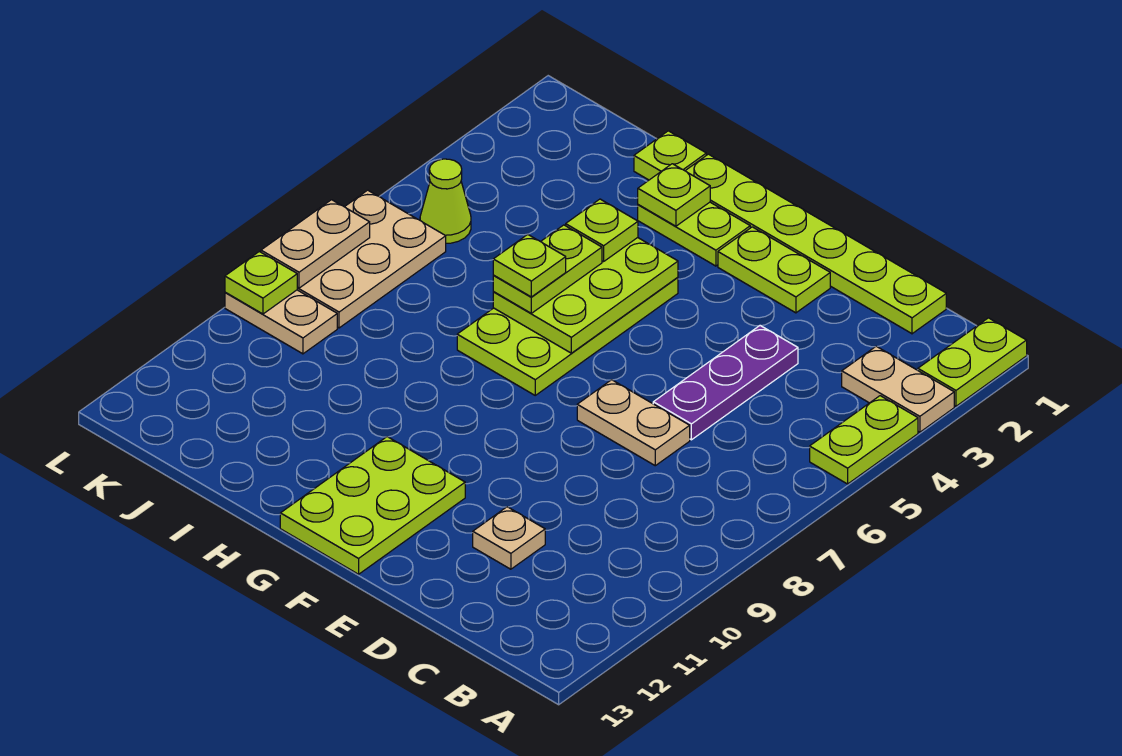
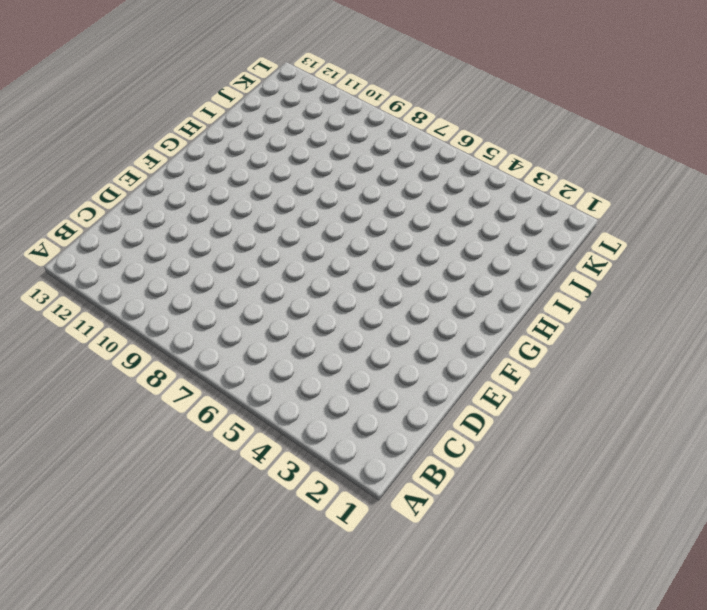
none -> lime 1x2 plate [918,318,1027,406]
none -> tan 1x2 plate [842,346,954,432]
none -> lime 1x2 plate [810,396,918,484]

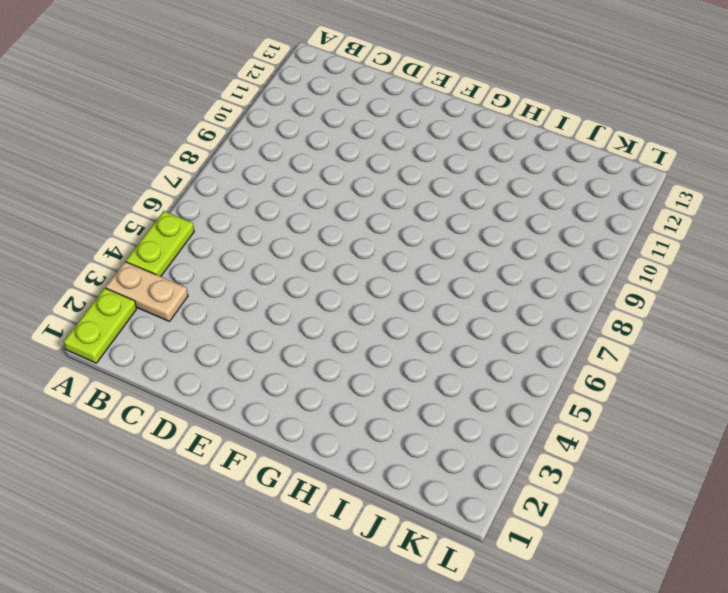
none -> lime 1x6 plate [686,154,946,334]
none -> purple 1x3 plate [653,326,798,440]
none -> tan 1x2 plate [577,380,690,466]

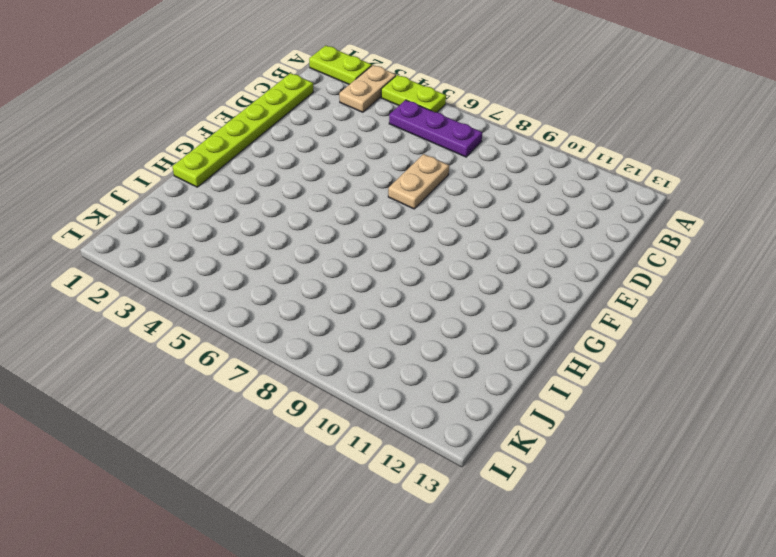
purple 1x3 plate [389,100,482,157] -> purple 1x3 plate moved to [653,326,798,440]
none -> tan 1x1 plate [473,507,545,569]
none -> lime 1x2 plate [718,227,830,313]
none -> lime 2x3 plate [280,437,465,574]

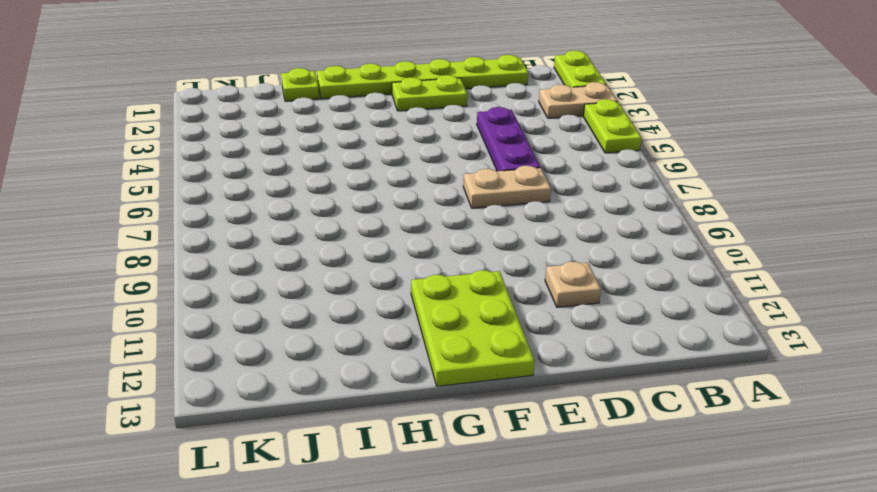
none -> lime 1x2 plate [638,202,750,266]
none -> lime 2x4 plate [457,277,678,395]
none -> lime 1x1 cone [420,159,471,243]

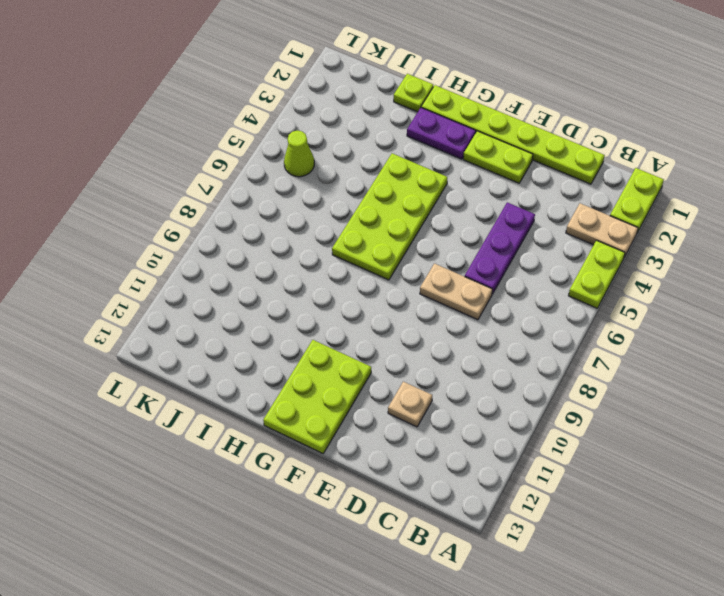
purple 1x2 plate [407,108,476,159] -> lime 1x2 plate [638,202,750,266]
none -> tan 2x3 plate [297,190,446,328]
none -> tan 1x2 plate [225,290,337,354]
none -> lime 2x3 plate [493,238,678,353]

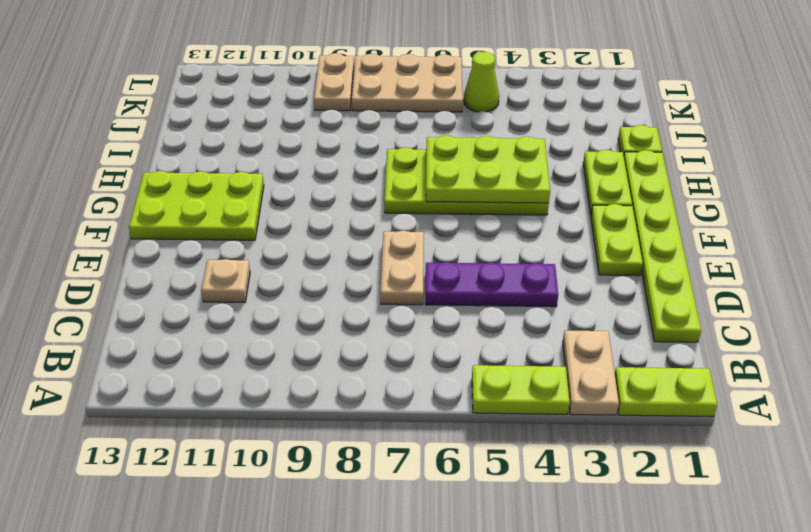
none -> lime 1x1 plate [638,164,710,226]
none -> tan 1x2 plate [261,200,370,288]
none -> lime 1x1 plate [225,251,297,314]

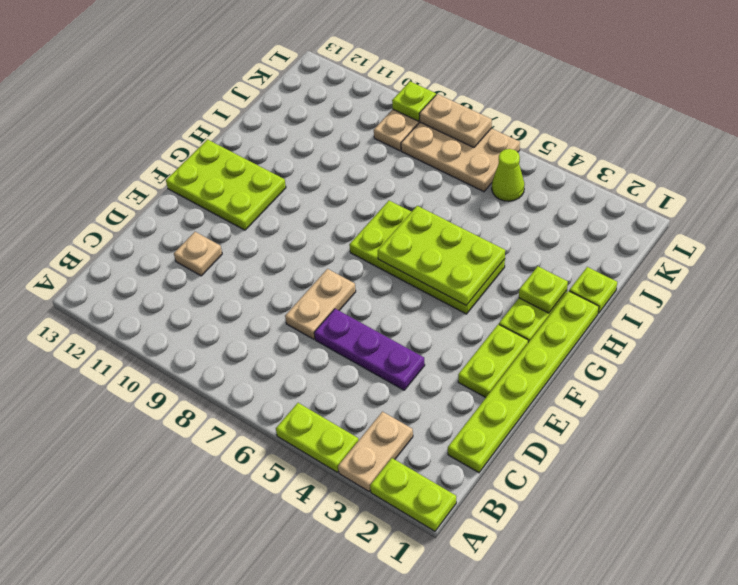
none -> lime 1x1 plate [566,199,638,262]
none -> lime 1x2 plate [493,225,602,313]
none -> lime 1x1 plate [493,234,566,297]

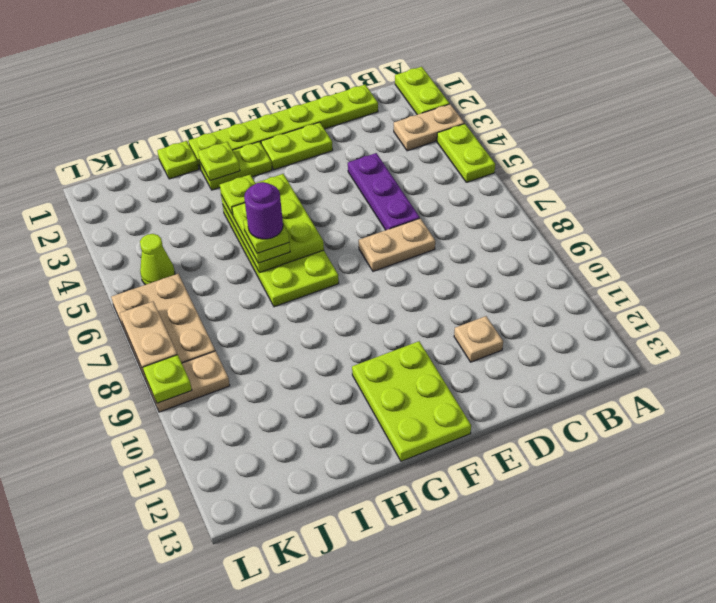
purple 1x1 round brick [244,182,283,239] -> none

